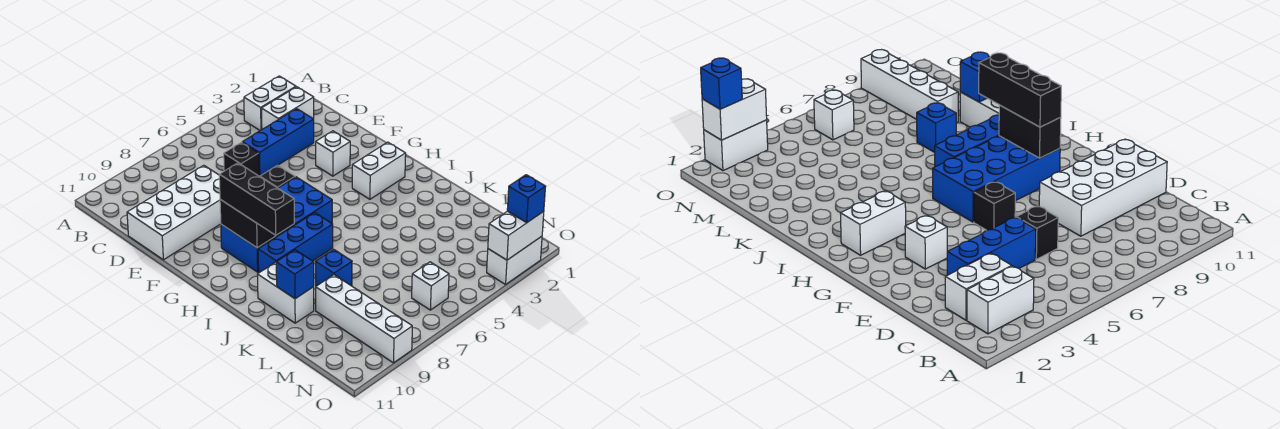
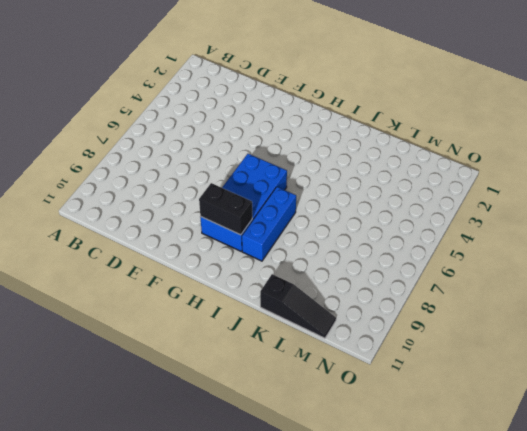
black 1x3 slope [260,274,336,338] -> none
none -> white 1x2 brick [244,76,296,131]
none -> white 1x2 brick [261,87,314,129]
none -> blue 1x3 brick [242,109,314,176]

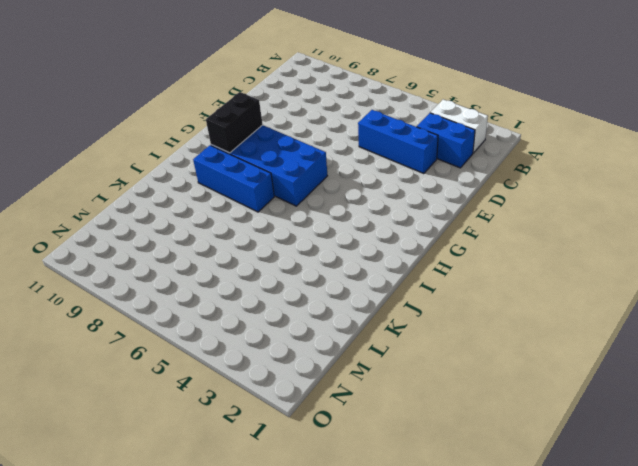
blue 1x2 brick [417,113,475,168] -> white 1x2 brick [261,87,314,129]
none -> black 1x1 brick [224,142,259,176]
none -> white 2x4 brick [127,165,221,260]
none -> white 1x1 brick [316,131,350,176]

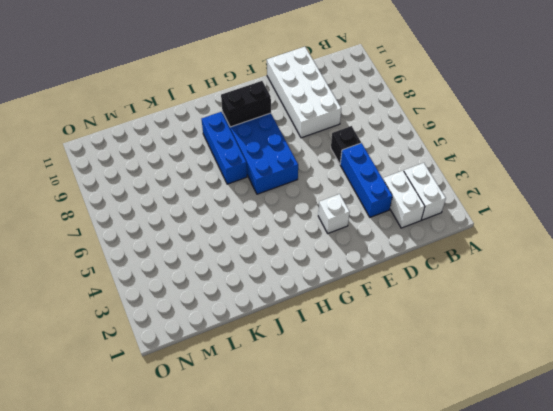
none -> black 1x1 brick [260,165,295,188]
none -> white 1x2 brick [352,142,406,199]
none -> white 1x2 brick [257,262,314,323]

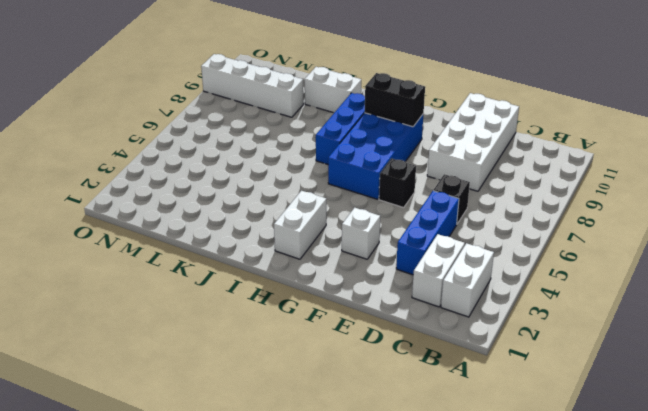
none -> blue 1x1 brick [316,249,352,286]
none -> white 1x1 brick [412,262,449,310]
none -> white 1x2 brick [487,236,542,284]

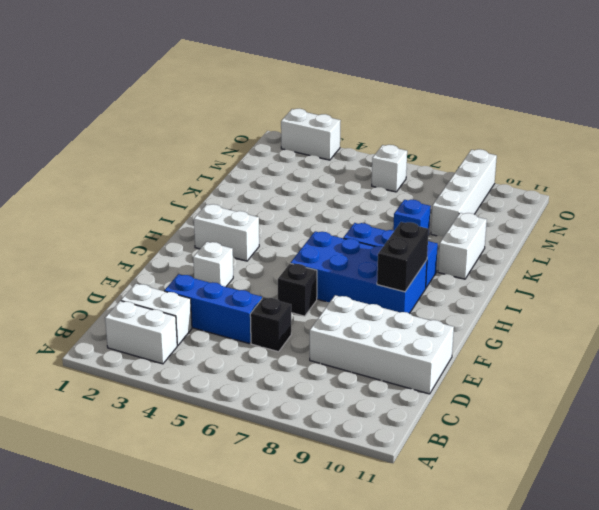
none -> blue 1x1 brick [276,250,314,299]
none -> white 1x2 brick [488,211,544,260]
none -> black 1x3 brick [219,163,294,235]

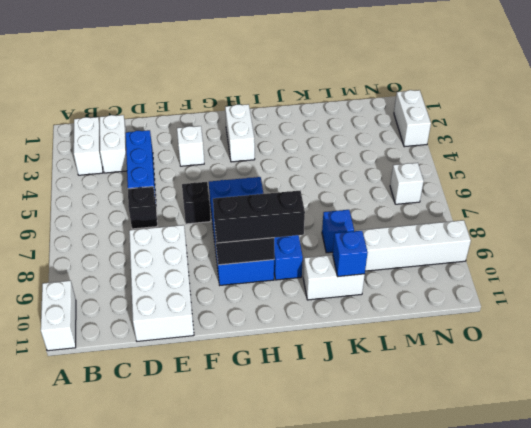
white 1x2 brick [41,281,76,351] -> white 1x2 brick moved to [488,211,544,260]
none -> blue 1x1 brick [507,175,546,223]

